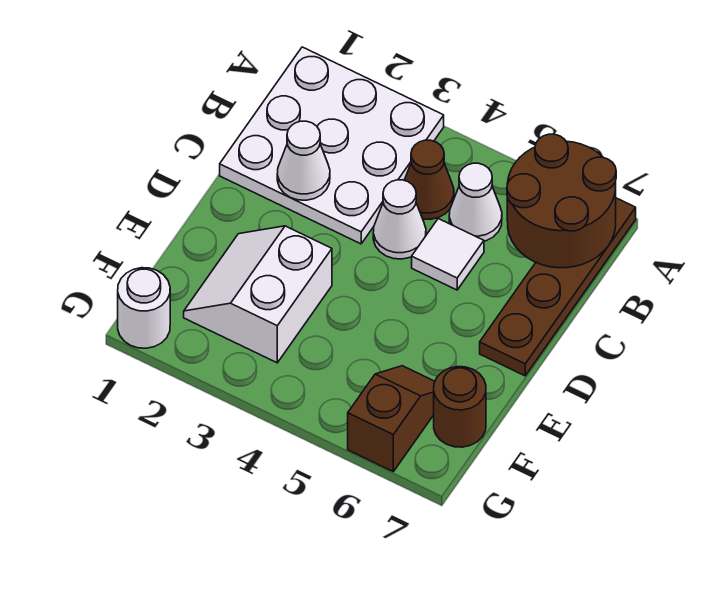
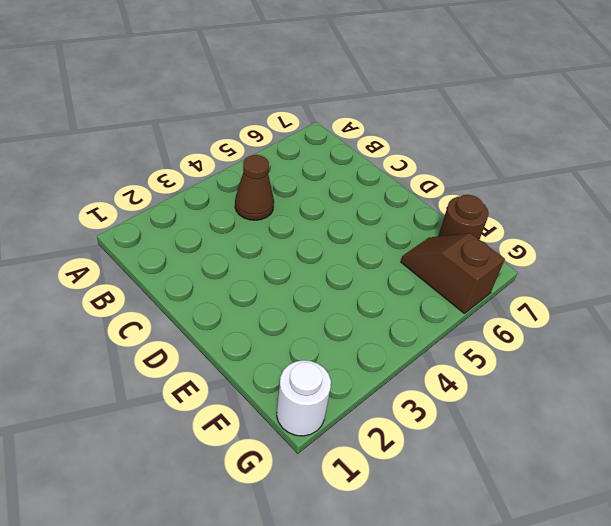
none -> white 3x3 plate [220,47,444,244]
none -> brown 1x4 plate [480,198,636,376]
none -> white 1x1 cone [449,163,502,241]

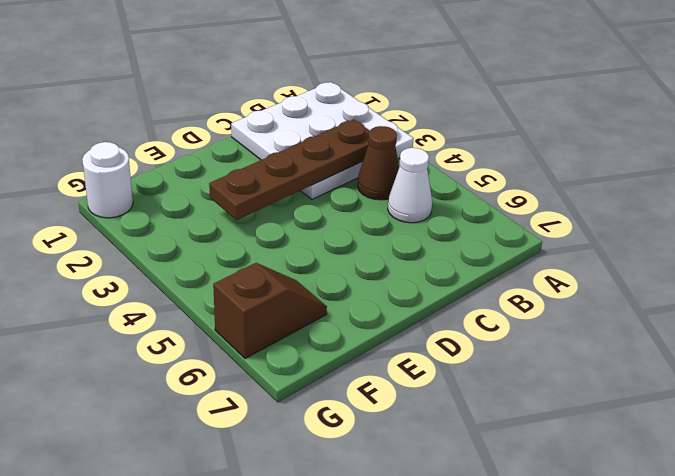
brown 1x4 plate [209,119,370,220] -> brown 1x4 plate moved to [480,198,636,376]
none -> white 1x1 cone [373,180,426,259]
none -> white 1x1 tile [412,219,484,290]
none -> white 2x2 slope [184,226,332,363]

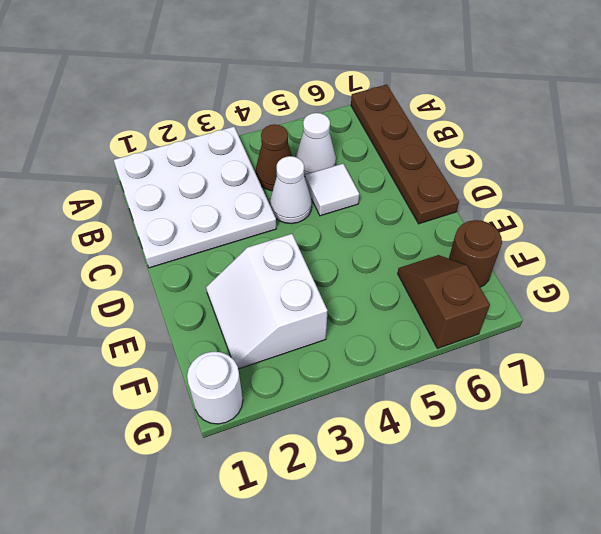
none -> brown 2x2 round brick [507,134,616,268]
none -> white 1x1 cone [277,121,330,200]

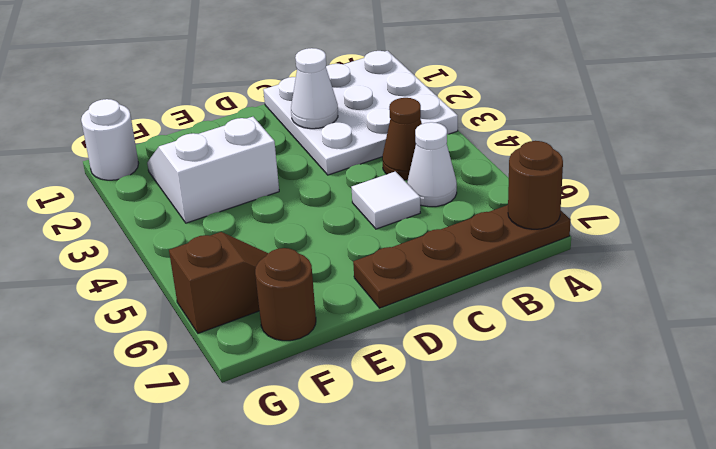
brown 1x1 round brick [508,141,563,229] -> brown 2x2 round brick [507,134,616,268]
none -> white 1x1 cone [373,180,426,259]

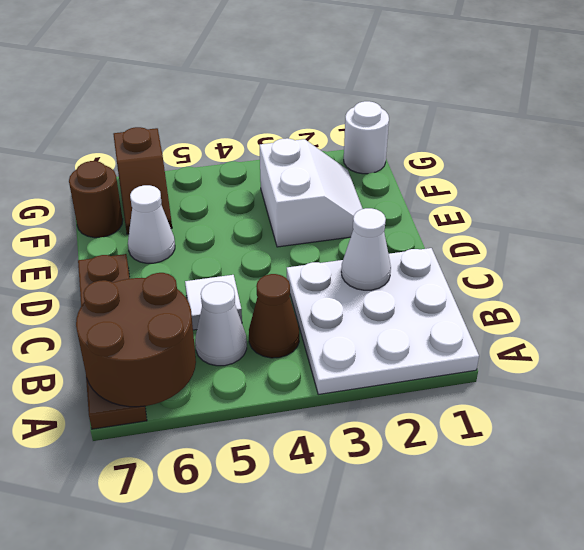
white 1x1 cone [128,185,175,263] -> white 1x1 cone moved to [373,180,426,259]

